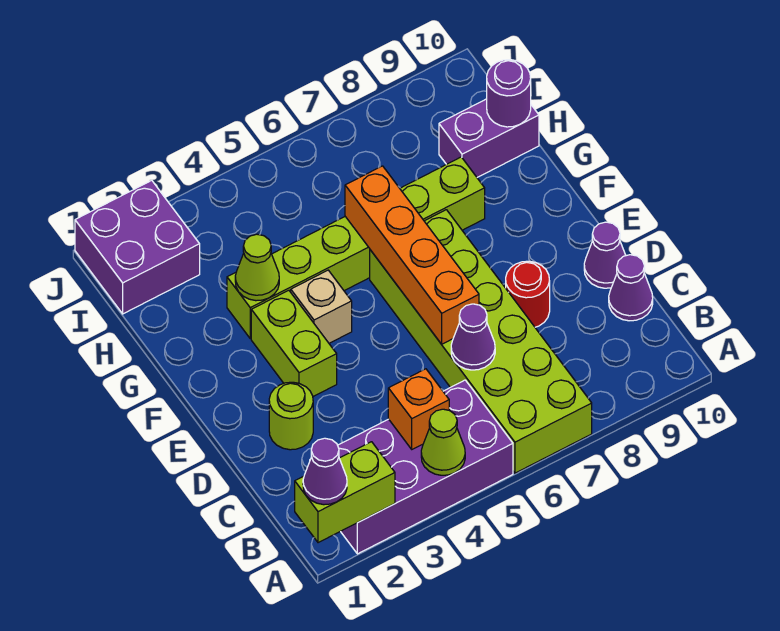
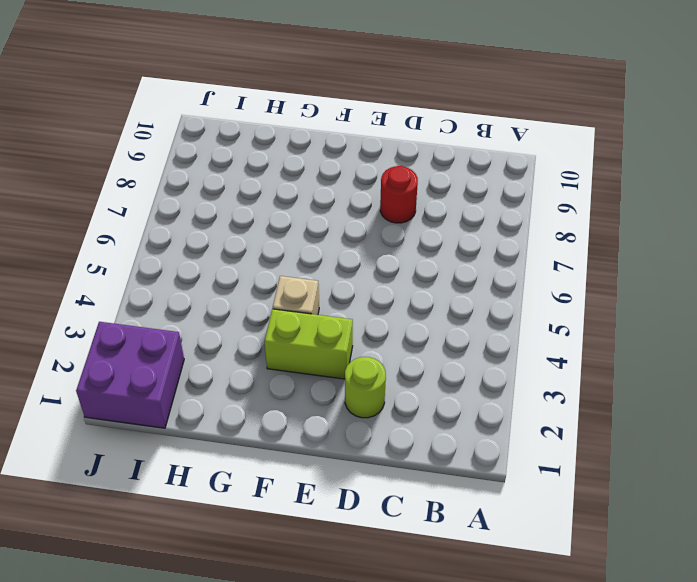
none -> purple 2x4 brick [338,380,513,554]
none -> lime 2x6 brick [370,210,592,473]
none -> purple 1x1 cone [609,255,653,321]

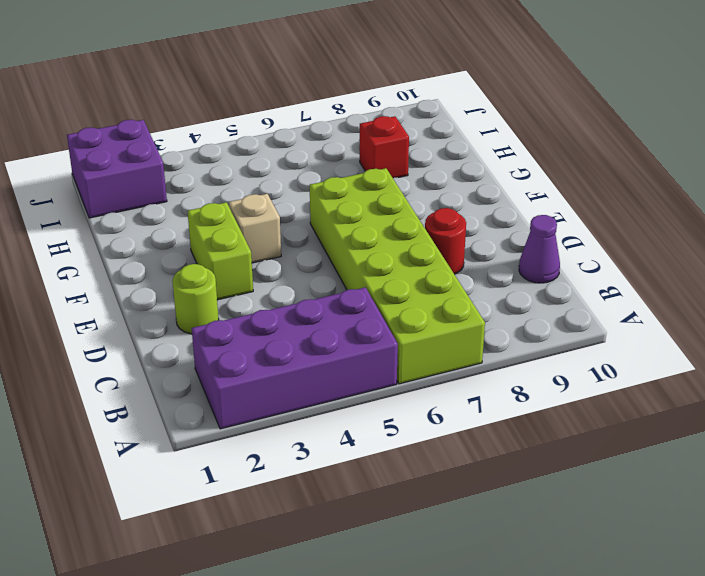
red 1x1 brick [360,116,409,178] -> none
none -> purple 1x1 cone [584,222,626,288]
none -> lime 1x6 brick [227,157,485,339]
none -> purple 1x2 brick [439,99,539,177]

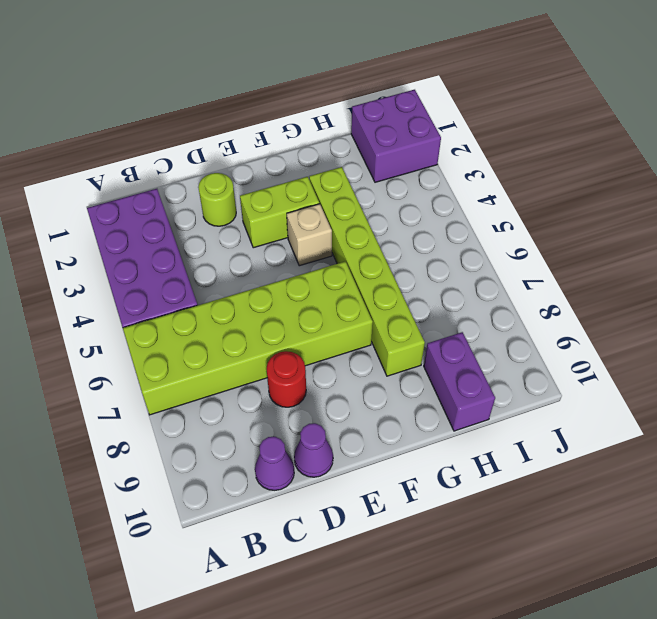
none -> lime 1x2 brick [295,442,395,543]
none -> lime 1x1 cone [421,409,465,475]
none -> orange 1x1 brick [388,369,449,449]

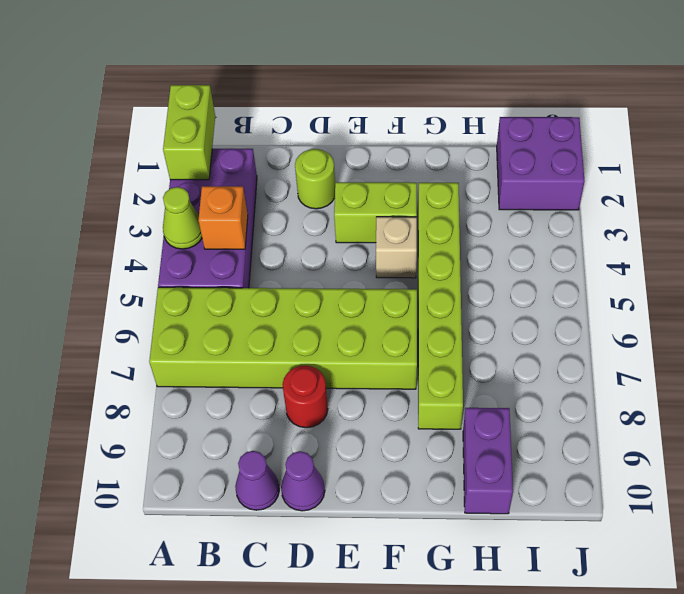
none -> purple 1x1 cone [451,304,495,370]
none -> orange 1x4 brick [345,166,479,344]
none -> lime 1x1 cone [235,234,279,301]

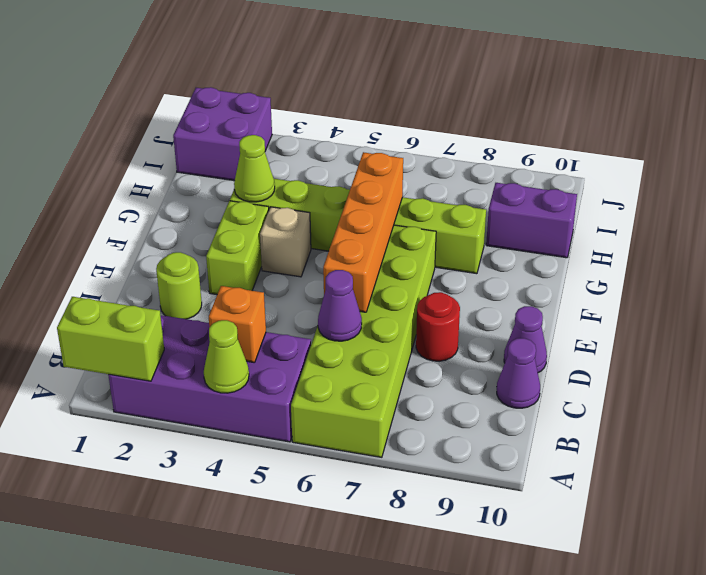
none -> purple 1x1 round brick [487,60,531,127]
none -> purple 1x1 cone [303,438,347,505]

